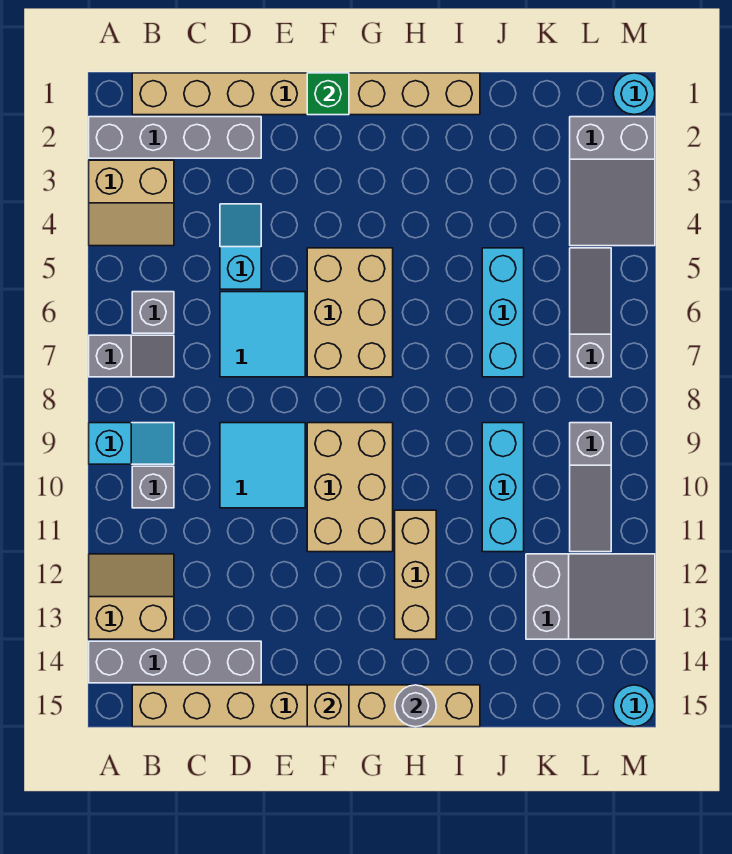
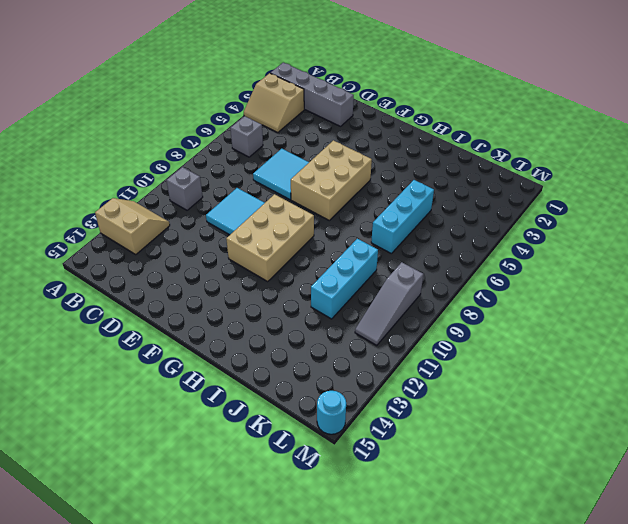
none -> grey 1x2 slope [89,335,174,377]
none -> cyan 1x2 slope [89,423,174,464]
none -> grey 1x4 brick [89,641,261,683]

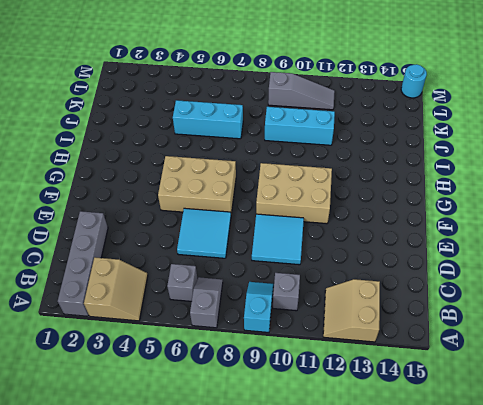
none -> grey 1x4 brick [89,641,261,683]
none -> tan 1x8 brick [132,73,480,115]
none -> tan 1x8 brick [132,685,480,727]

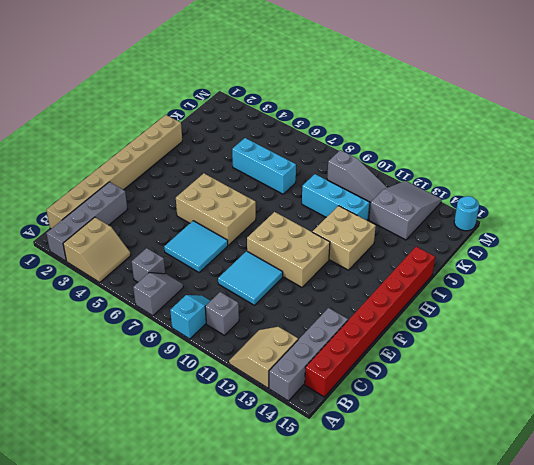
red 1x8 brick [305,247,435,397] -> tan 1x8 brick [132,685,480,727]
tan 2x2 brick [312,206,376,270] -> tan 1x3 brick [395,510,436,639]
none -> cyan 1x2 slope [220,204,261,289]
none -> grey 2x3 slope [570,117,655,246]
none -> grey 1x3 slope [570,248,611,377]

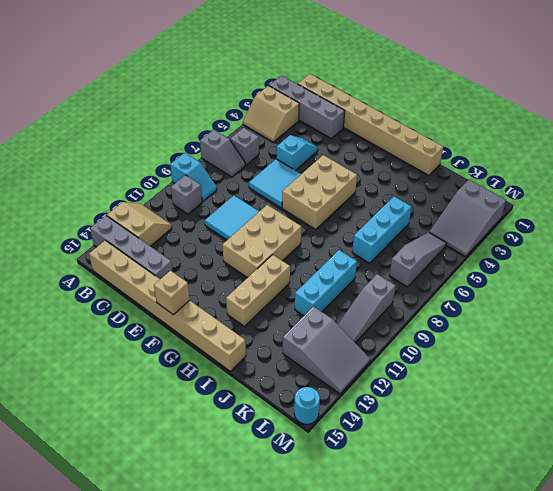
none -> cyan 1x1 round brick [613,73,655,115]
none -> green 1x1 brick [307,73,349,115]
none -> grey 1x1 round brick [395,685,436,727]

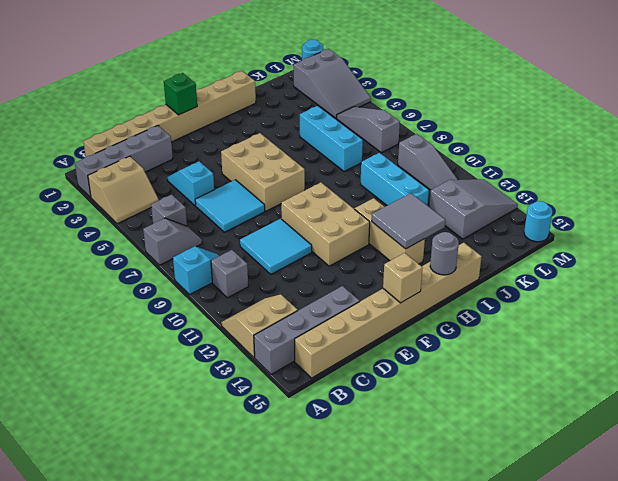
grey 2x2 tile [372,193,445,249] -> none

